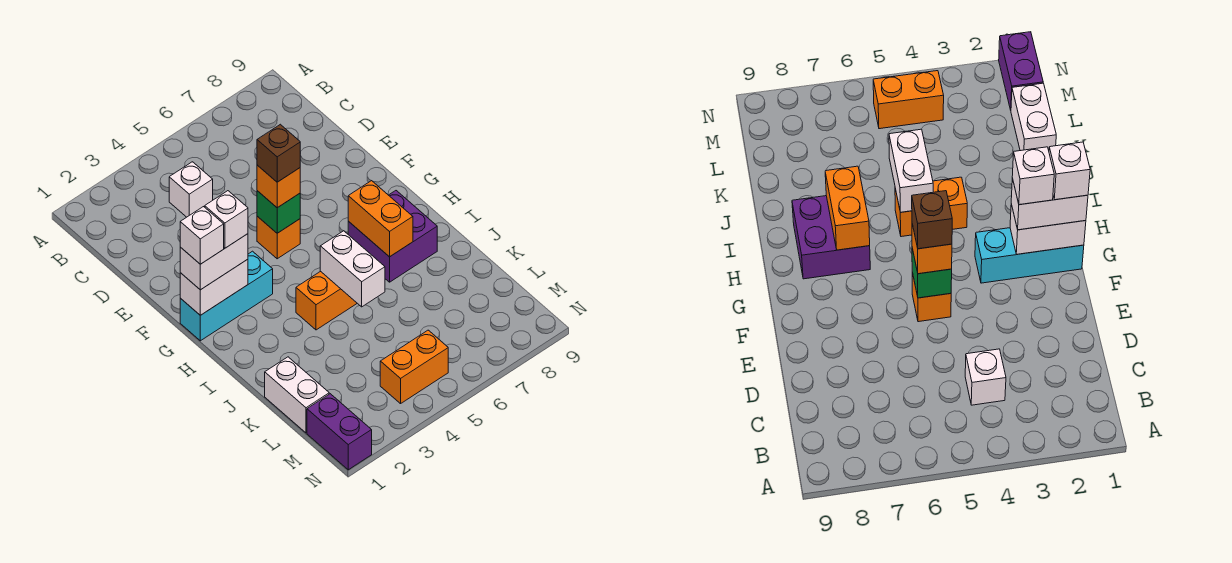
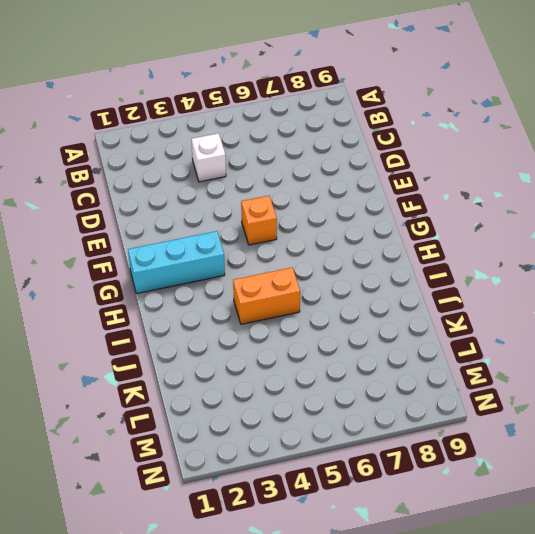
none -> purple 2x2 brick [348,191,437,282]
none -> white 1x2 brick [265,357,329,433]
none -> purple 1x2 brick [307,394,372,470]

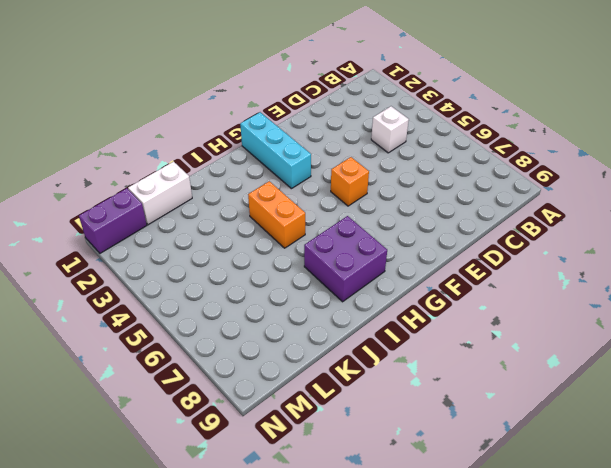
none -> orange 1x2 brick [380,330,448,404]
none -> green 1x1 brick [257,191,300,233]
none -> white 1x2 brick [180,259,248,315]

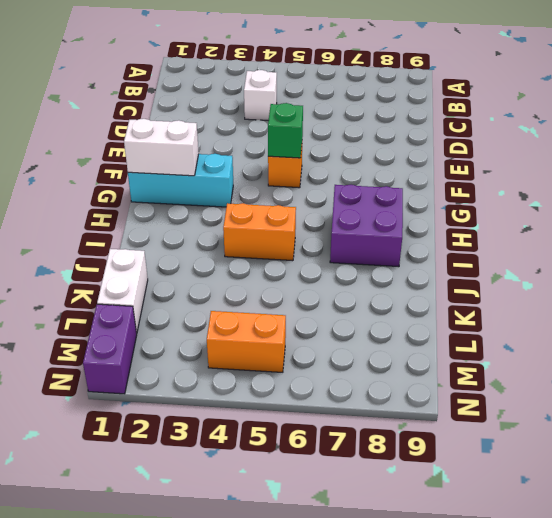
none -> orange 1x2 brick [348,181,413,257]
none -> white 1x2 brick [320,231,385,307]
none -> orange 1x1 brick [257,165,300,208]

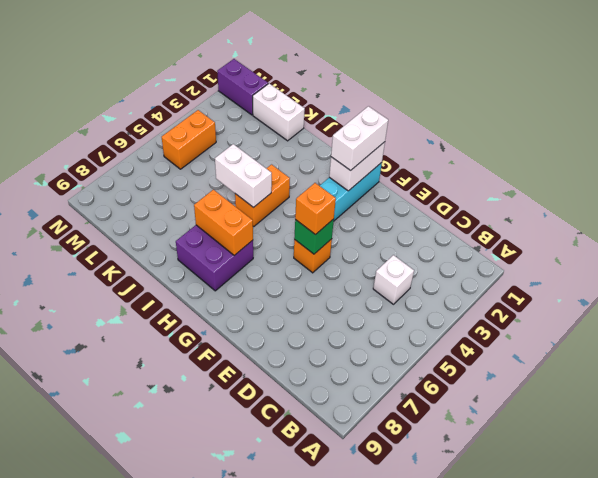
none -> brown 1x1 brick [257,124,300,182]
none -> white 1x1 brick [180,207,224,264]
none -> white 1x1 brick [205,191,248,248]

